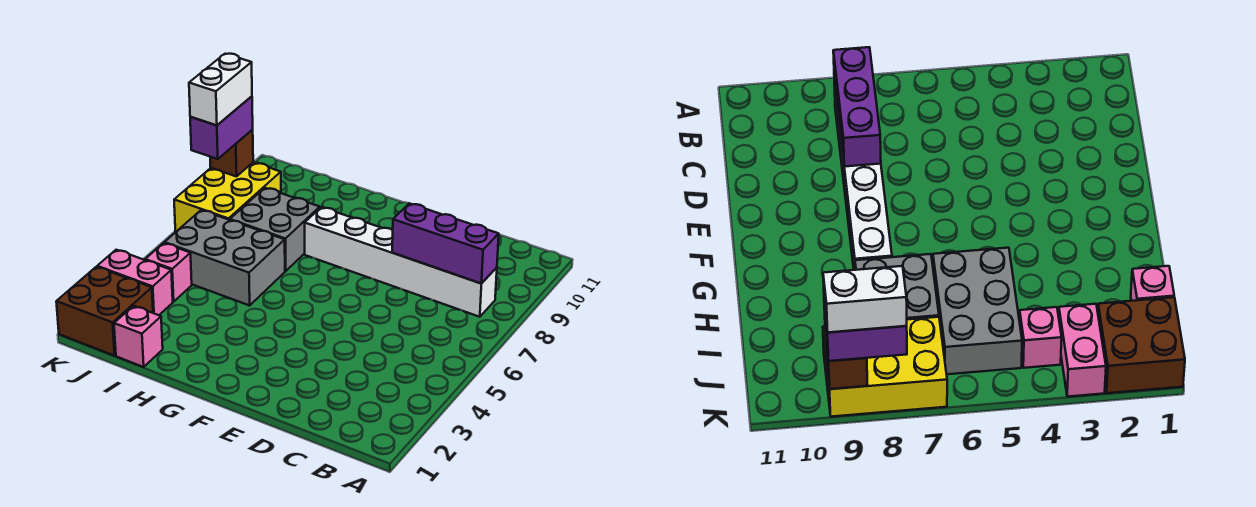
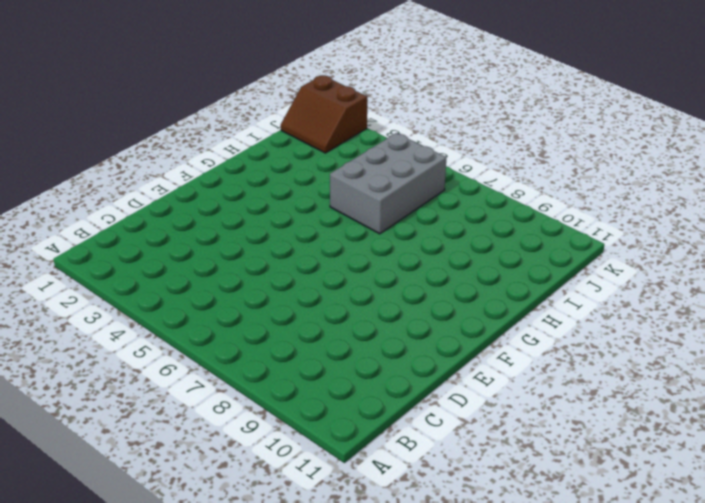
brown 2x2 slope [281,75,367,153] -> brown 2x2 brick [56,267,153,356]
none -> white 1x6 brick [305,207,497,317]
none -> grey 2x2 brick [230,188,320,271]
none -> pink 1x1 brick [114,306,163,367]

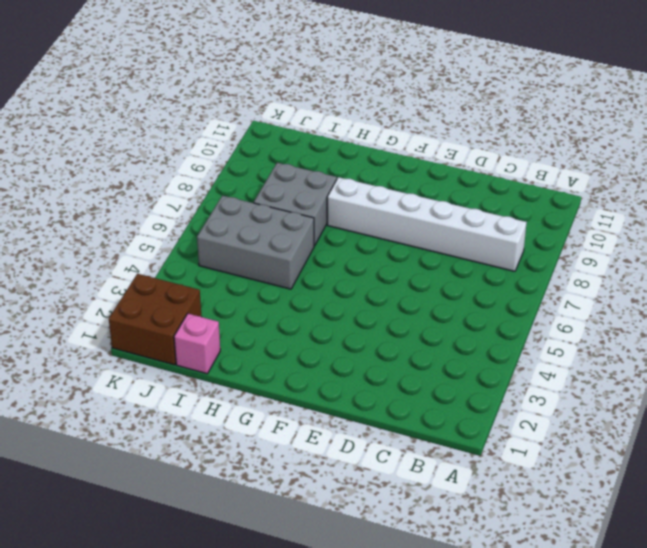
none -> pink 1x2 brick [97,250,173,315]
none -> pink 1x1 brick [145,243,192,302]
none -> yellow 2x3 brick [174,162,281,232]

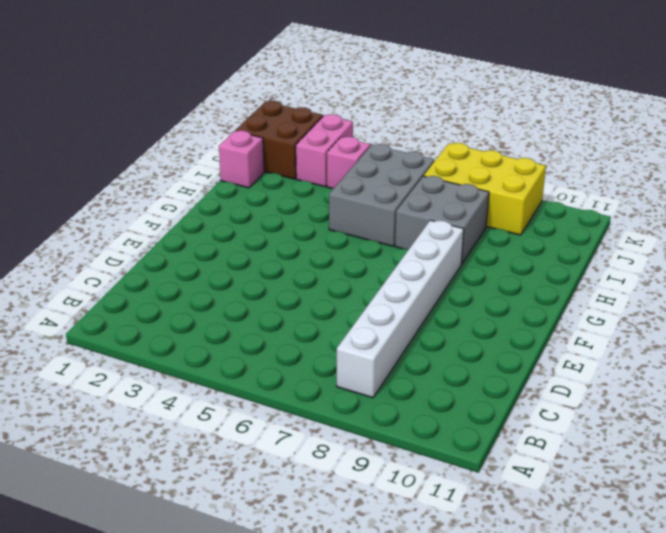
none -> purple 1x3 brick [392,203,499,284]
none -> brown 1x1 brick [210,130,253,177]
none -> purple 1x2 brick [190,96,253,159]

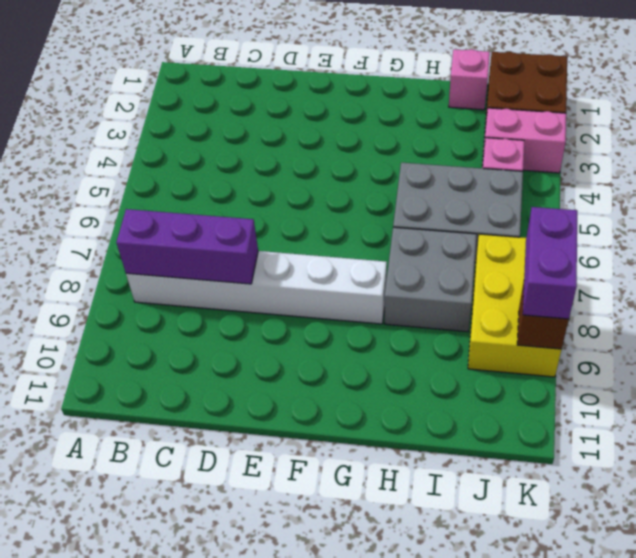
none -> white 1x2 brick [189,54,252,125]

